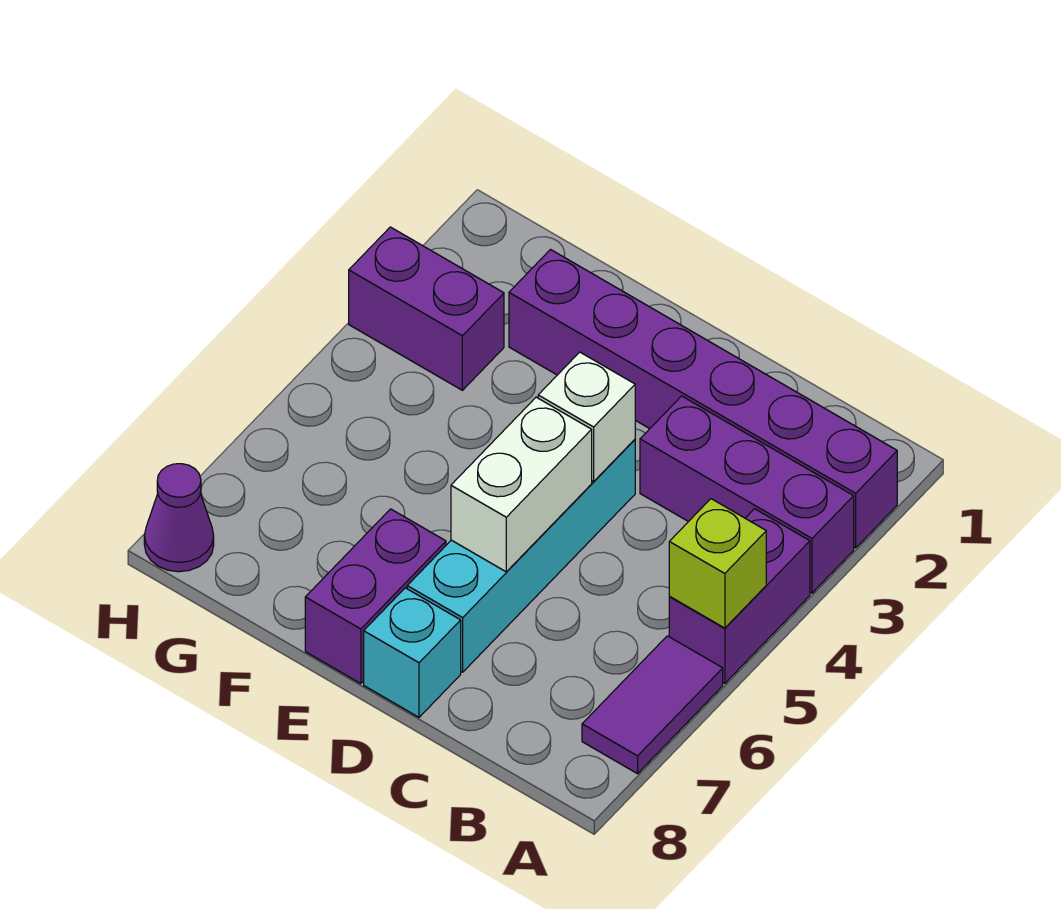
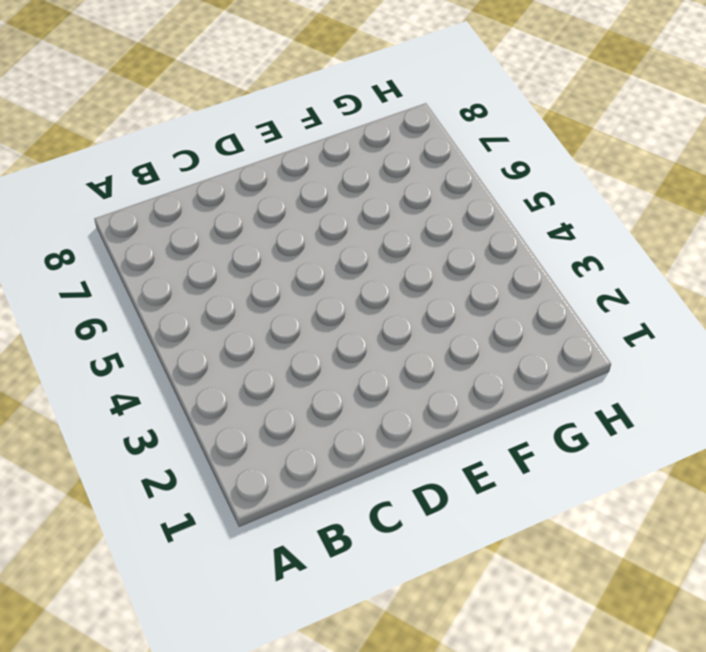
none -> purple 1x6 brick [509,250,897,548]
none -> purple 1x3 brick [640,396,854,593]
none -> purple 1x2 brick [669,509,810,683]

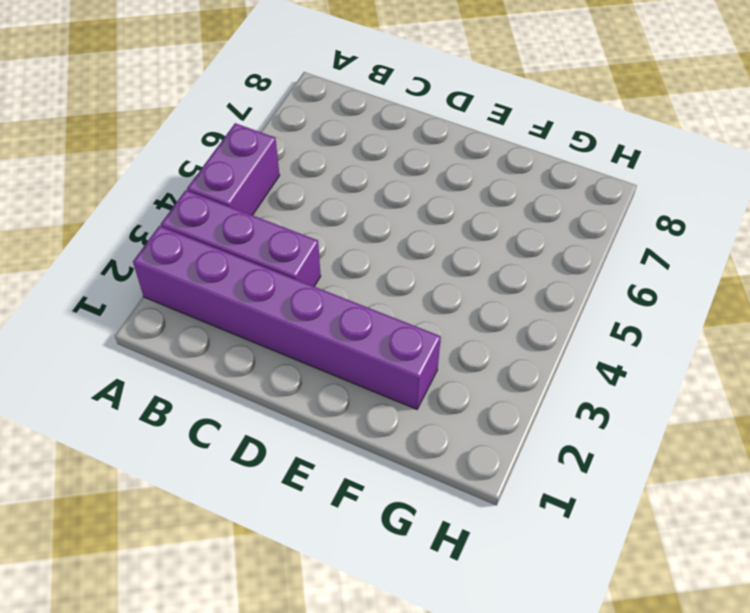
none -> purple 1x2 tile [582,636,723,774]
none -> cyan 1x4 brick [407,440,635,672]
none -> cyan 1x1 brick [364,588,461,717]

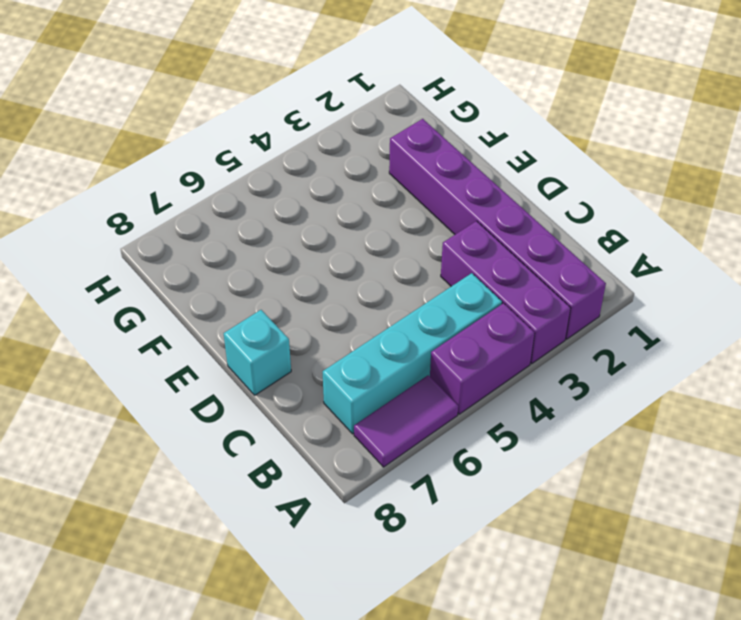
cyan 1x4 brick [323,273,502,434] -> cyan 1x4 brick moved to [407,440,635,672]
none -> purple 1x2 brick [305,509,446,684]
none -> purple 1x2 brick [349,227,504,390]
none -> purple 1x1 cone [144,464,214,572]

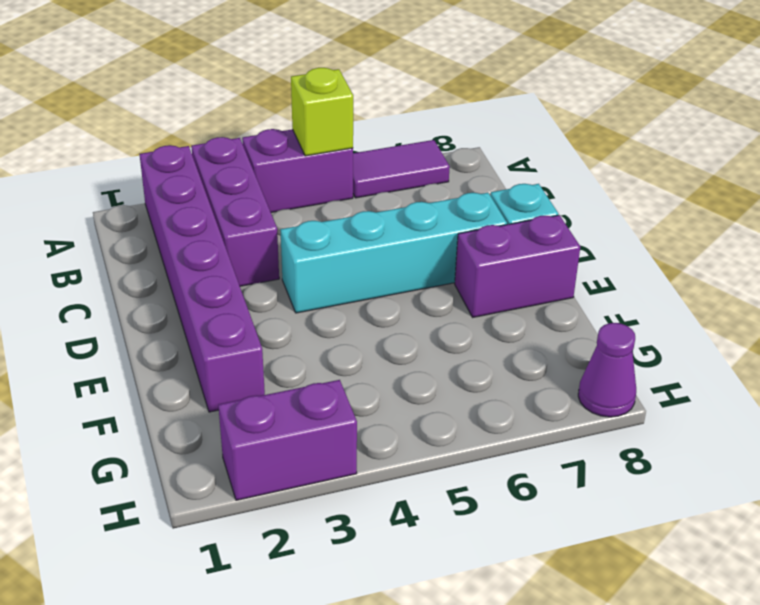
purple 1x2 brick [218,380,357,500] -> purple 1x2 brick turned to [349,227,504,390]
none -> white 1x1 brick [538,352,635,482]
none -> white 1x2 brick [451,397,592,572]

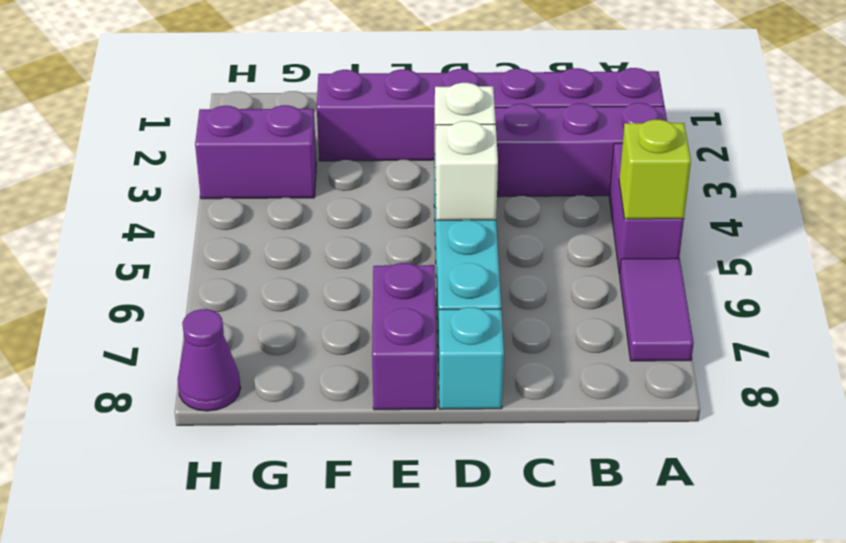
white 1x1 brick [435,121,498,220] -> white 1x2 brick [451,397,592,572]

